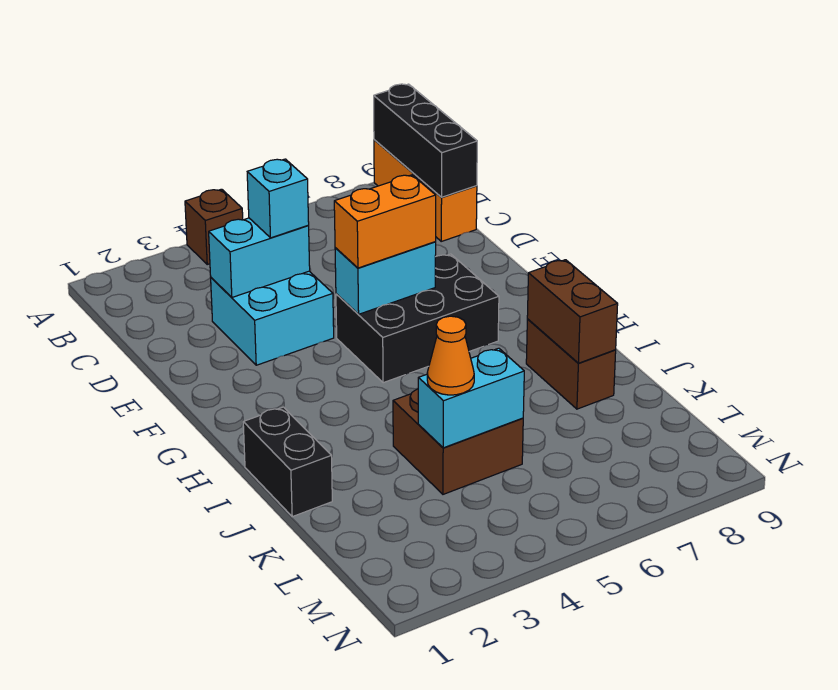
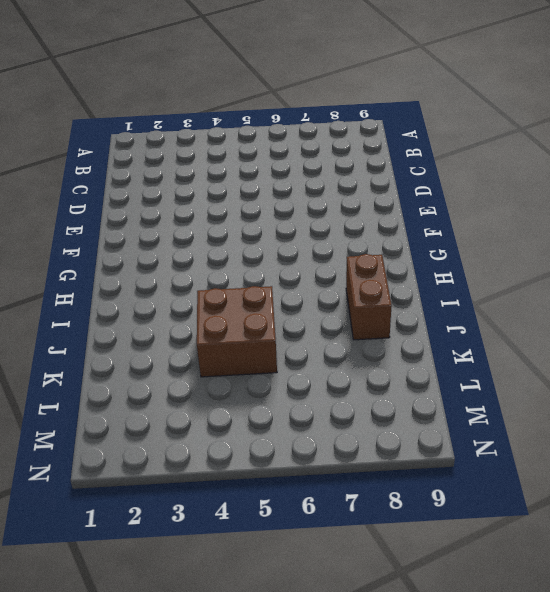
none -> brown 1x1 brick [185,189,243,264]
none -> orange 1x3 brick [374,140,477,241]
none -> cyan 2x2 brick [211,271,334,365]

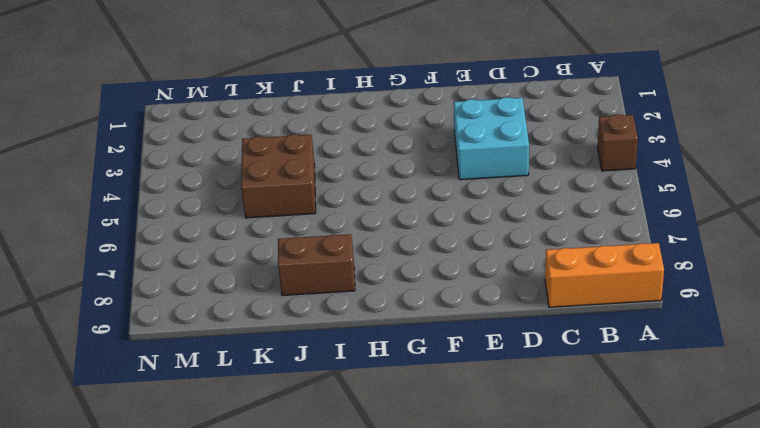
none -> black 2x3 brick [336,254,499,383]
none -> black 1x2 brick [243,407,332,517]
none -> black 1x3 brick [374,84,477,197]

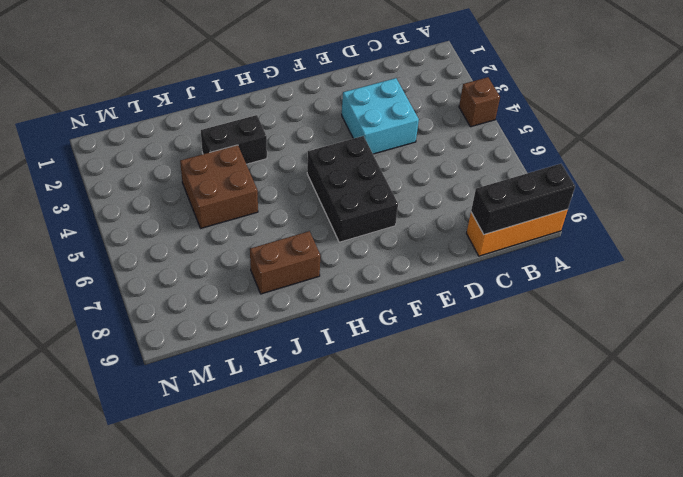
black 1x2 brick [201,115,267,164] -> black 1x2 brick moved to [243,407,332,517]
none -> cyan 1x2 brick [209,218,310,297]
none -> cyan 1x2 brick [335,242,436,314]
none -> brown 1x2 brick [527,260,618,363]

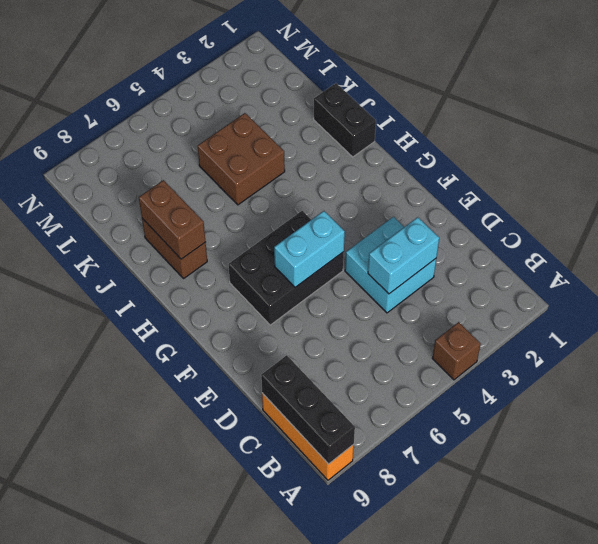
none -> cyan 1x2 brick [418,348,524,448]
none -> cyan 1x1 brick [247,159,309,238]
none -> orange 1x2 brick [334,175,436,268]

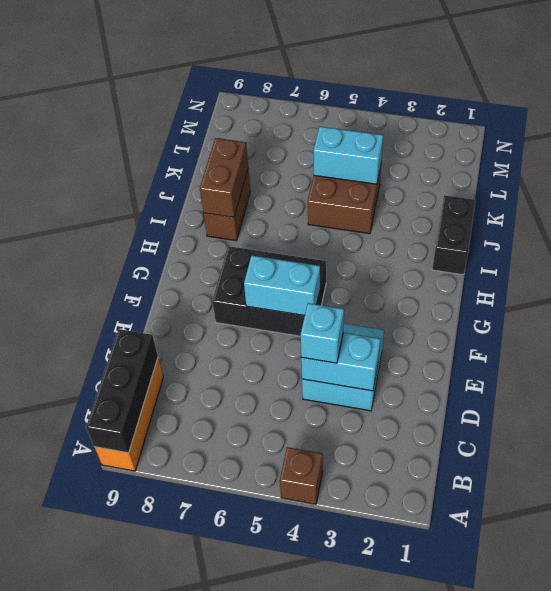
none -> orange 1x2 brick [334,175,436,268]
none -> orange 1x1 cone [427,316,474,395]

